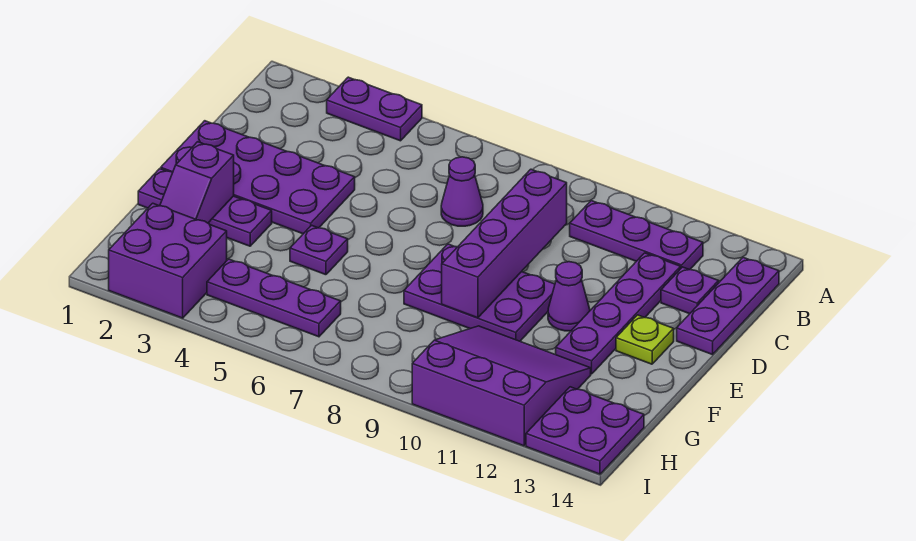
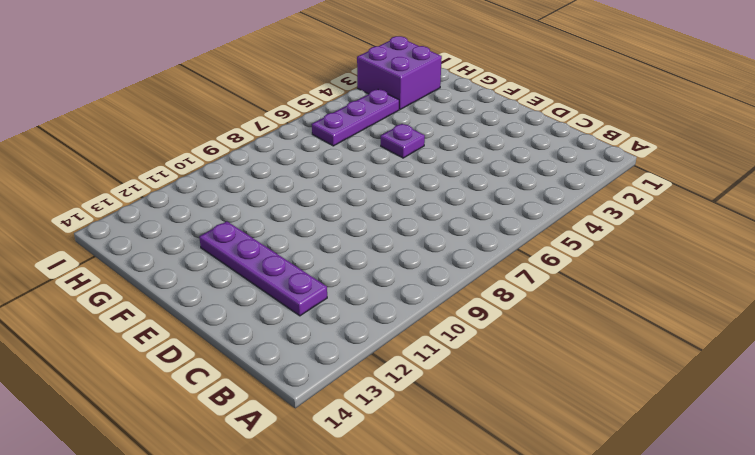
none -> purple 1x2 plate [327,77,422,141]
none -> purple 1x3 plate [570,201,703,270]
none -> purple 1x3 plate [677,257,779,355]

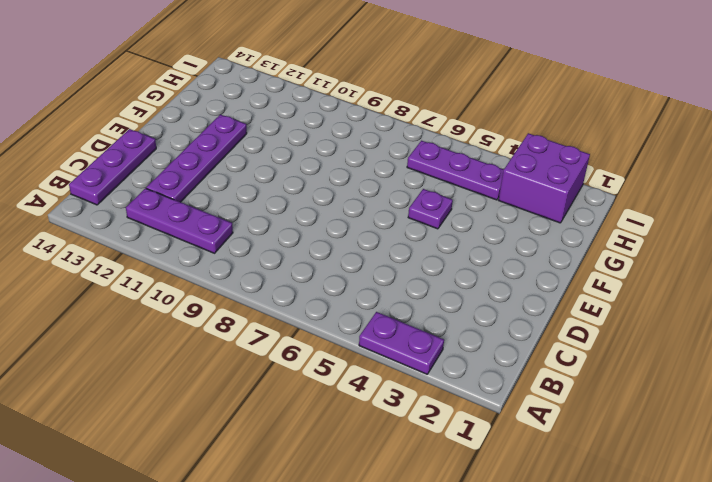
none -> purple 1x1 cone [441,157,483,226]
none -> purple 1x1 plate [661,267,719,314]
none -> purple 2x4 plate [161,121,355,234]

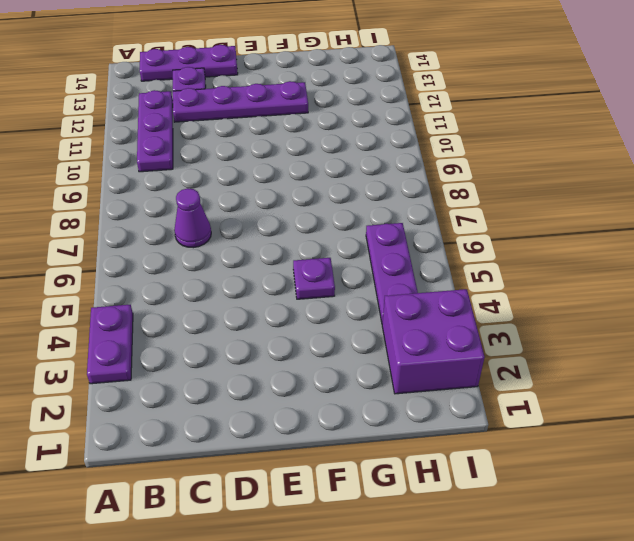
none -> purple 2x4 plate [161,121,355,234]
none -> purple 2x3 plate [404,244,555,341]
none -> purple 1x1 cone [548,262,590,331]

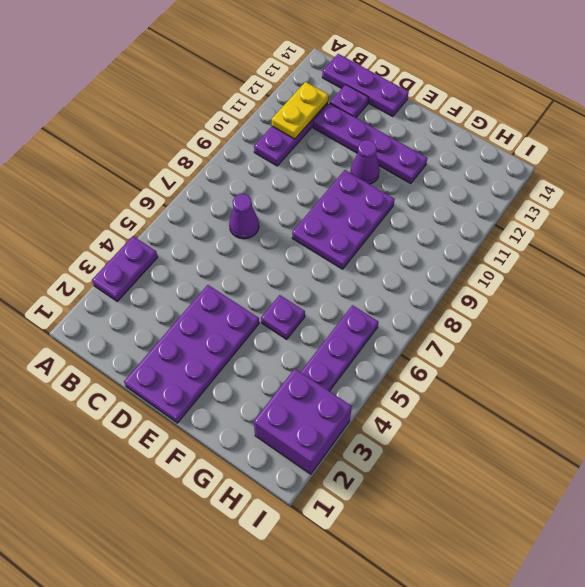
yellow 1x2 plate [272,82,328,139] -> none
none -> lime 1x1 plate [616,315,674,364]
none -> purple 1x3 plate [138,169,272,246]
none -> purple 3x3 slope [412,326,591,446]

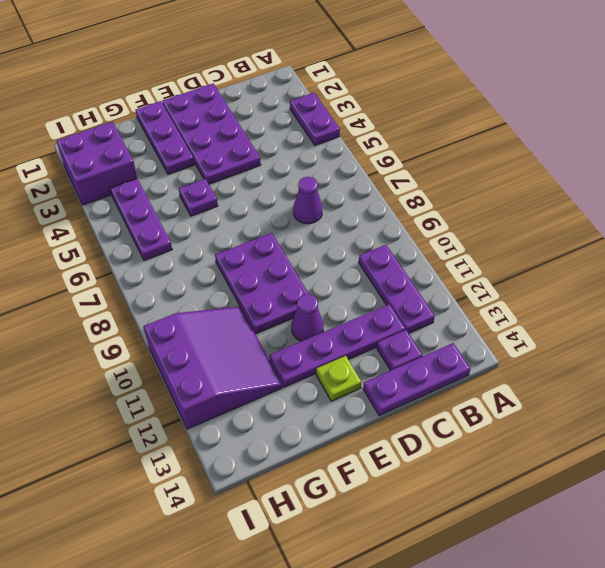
none -> purple 2x2 plate [526,387,644,474]
none -> purple 1x4 brick [442,169,567,318]
none -> purple 1x2 slope [160,142,234,223]

